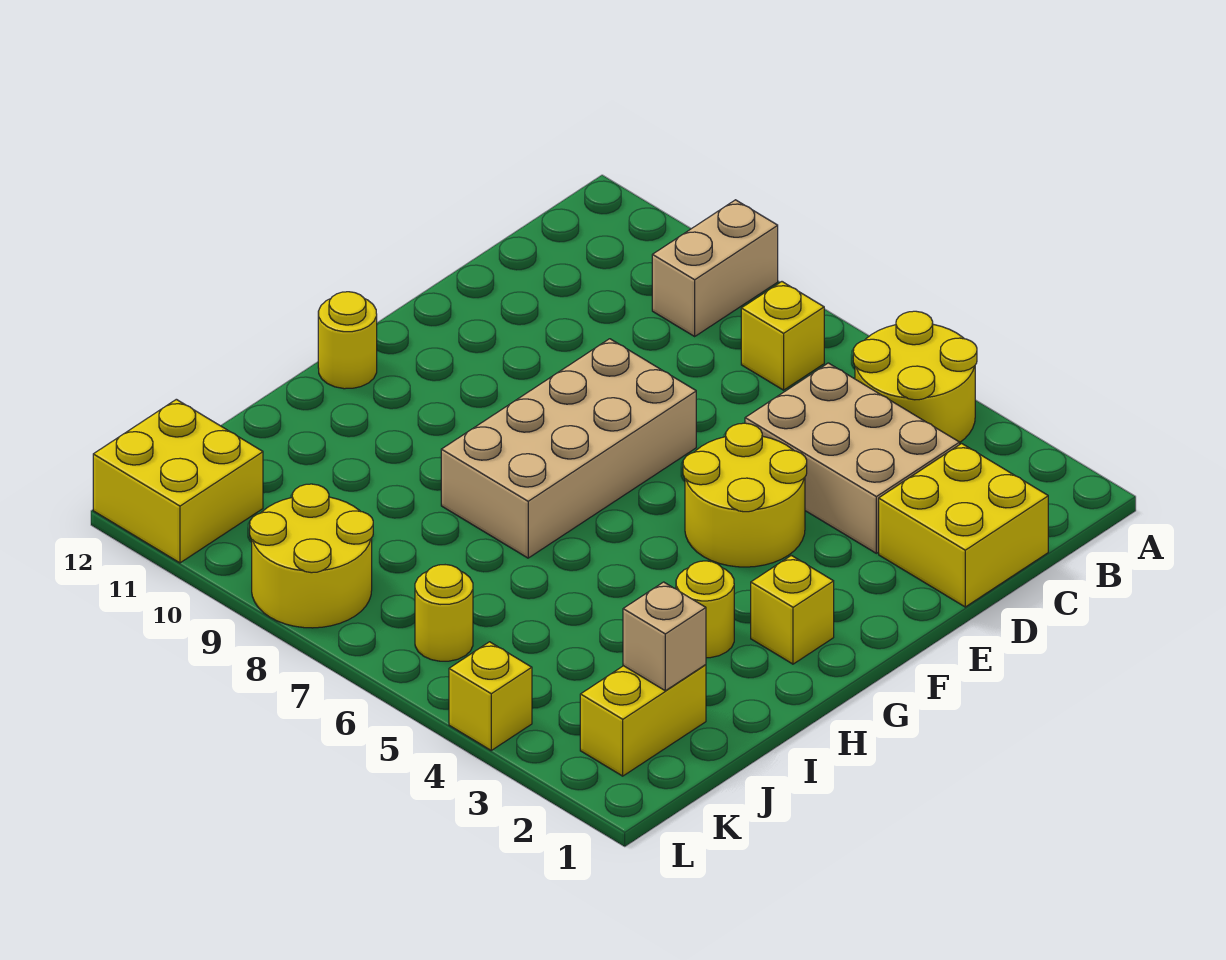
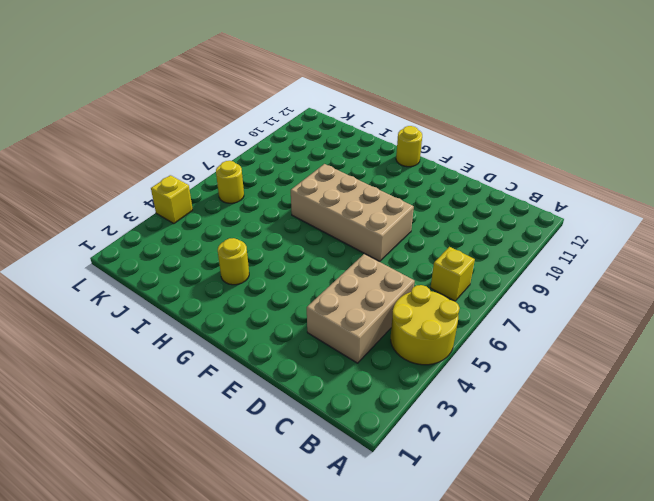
none -> tan 1x2 brick [652,200,778,336]
none -> yellow 2x2 brick [879,444,1048,607]
none -> yellow 2x2 round brick [683,423,807,567]

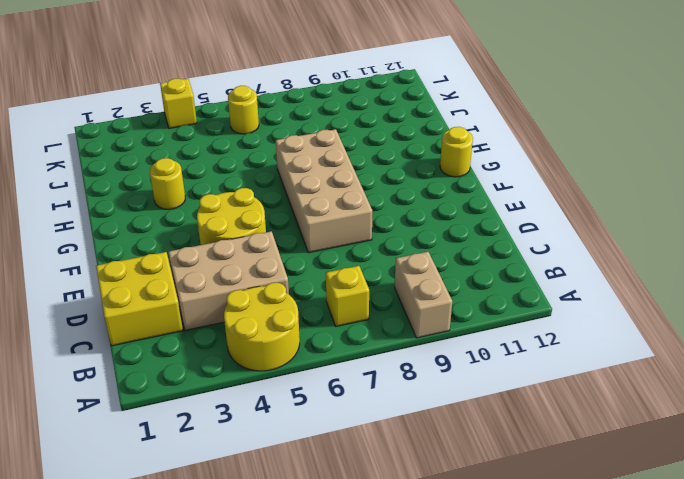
none -> yellow 1x1 brick [751,555,834,664]
none -> yellow 1x2 brick [580,665,706,776]
none -> yellow 2x2 round brick [250,484,373,628]

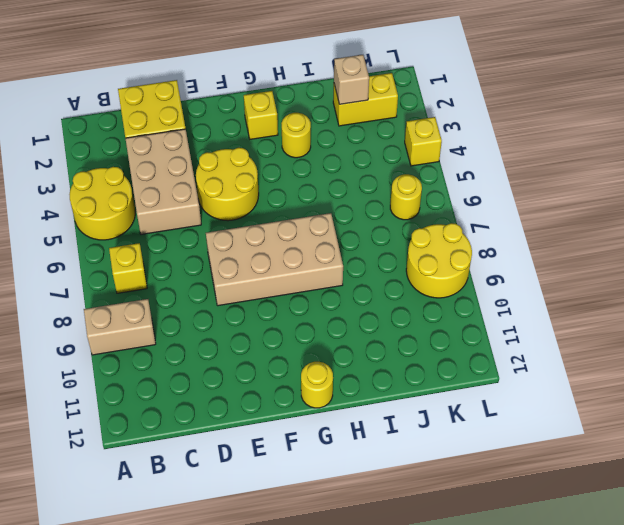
none -> yellow 2x2 brick [93,399,263,563]

